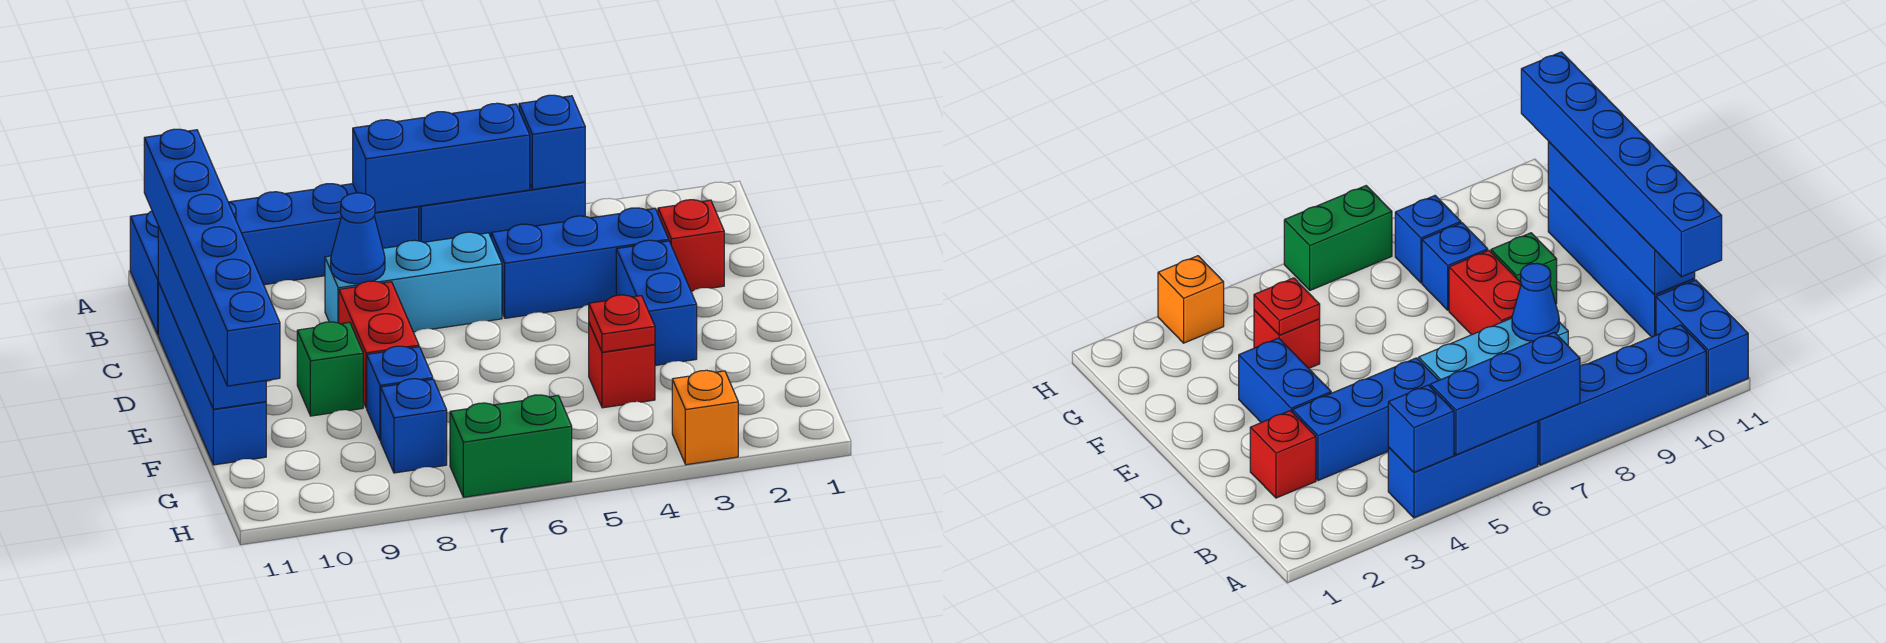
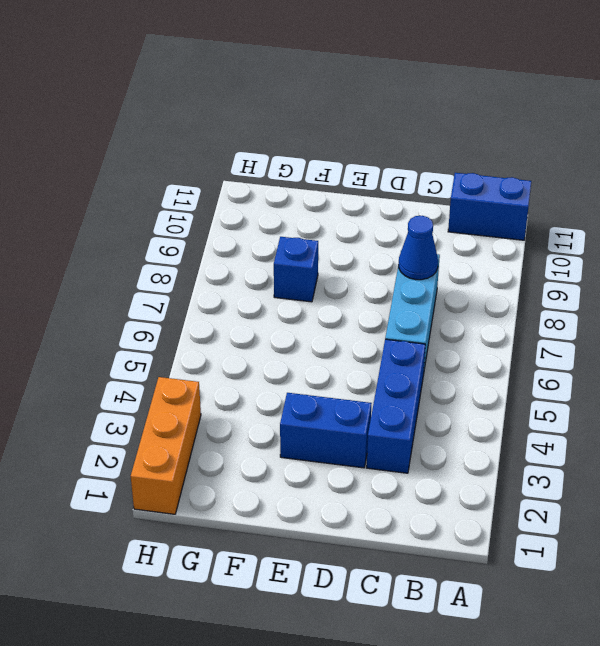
orange 1x3 brick [131,377,201,514] -> orange 1x1 brick [672,370,738,465]
none -> blue 1x3 brick [419,182,585,242]
none -> blue 1x4 brick [228,184,419,285]
none -> red 1x1 brick [658,200,724,291]

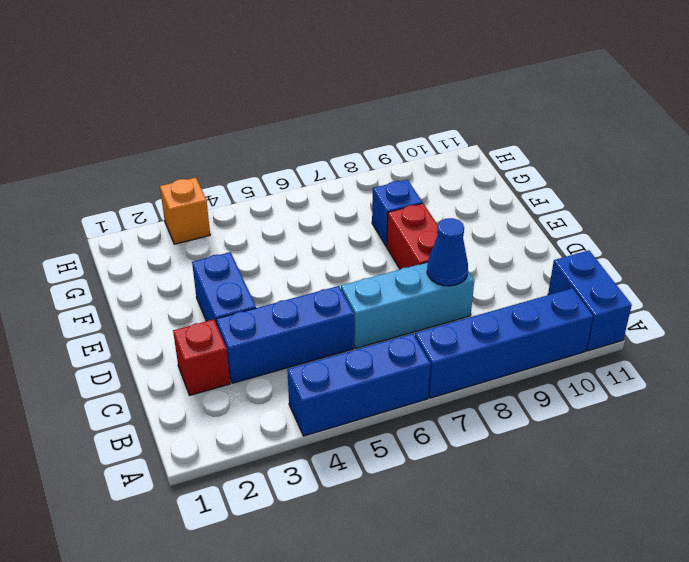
none -> blue 1x4 brick [158,282,266,465]
none -> green 1x1 brick [297,322,363,416]
none -> red 1x1 brick [589,323,655,408]

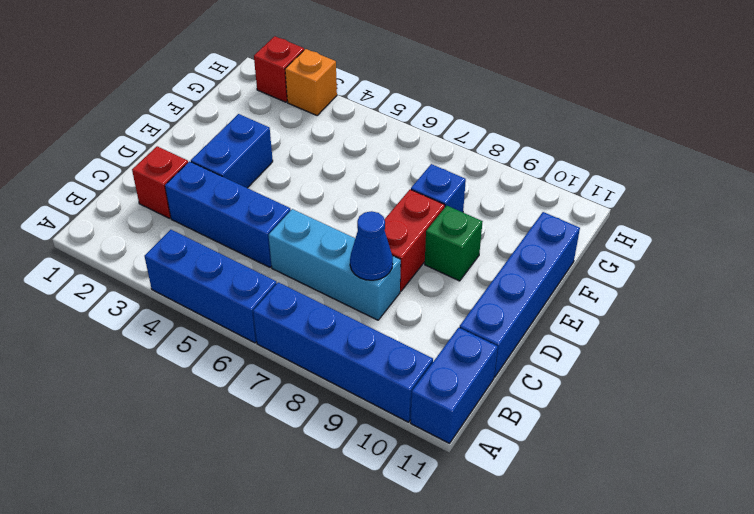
red 1x1 brick [254,36,304,102] -> red 1x1 brick moved to [589,323,655,408]
none -> blue 1x1 brick [381,379,447,473]
none -> green 1x2 brick [450,395,572,497]
none -> blue 1x1 brick [519,95,585,189]

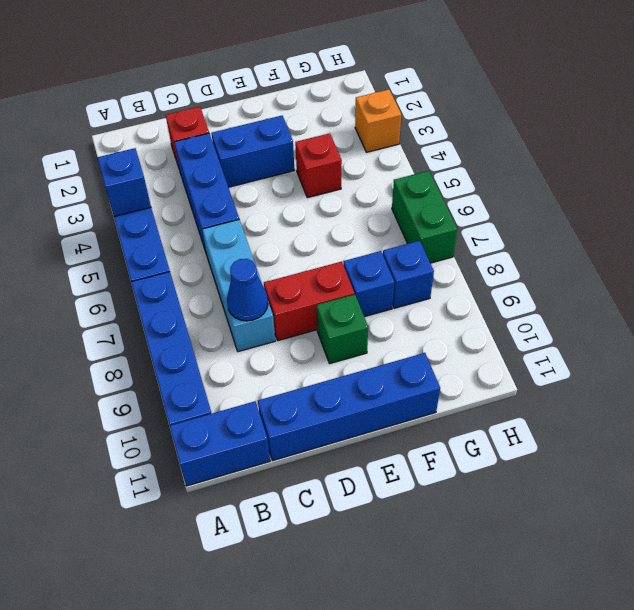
none -> blue 1x3 brick [353,103,530,213]
none -> blue 1x4 brick [158,226,266,409]
none -> red 1x1 plate [589,295,655,352]

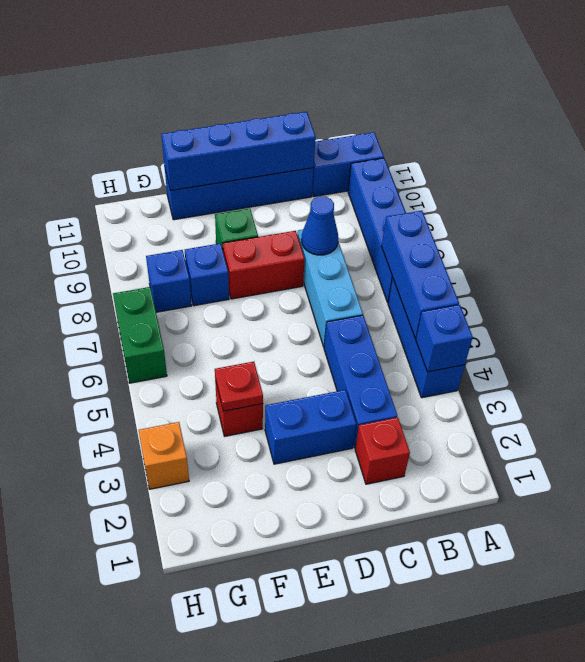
none -> blue 1x6 brick [144,129,280,386]

